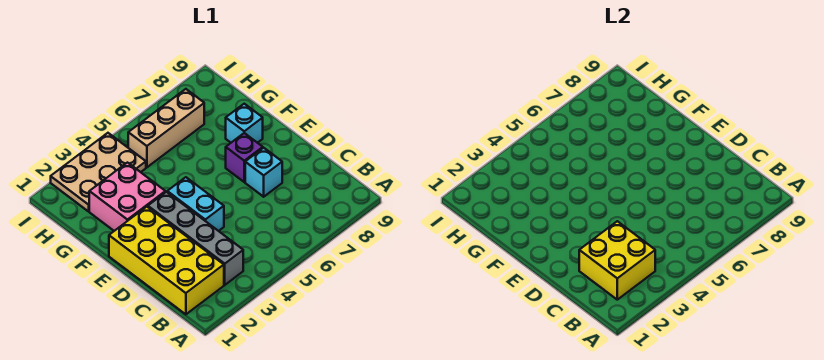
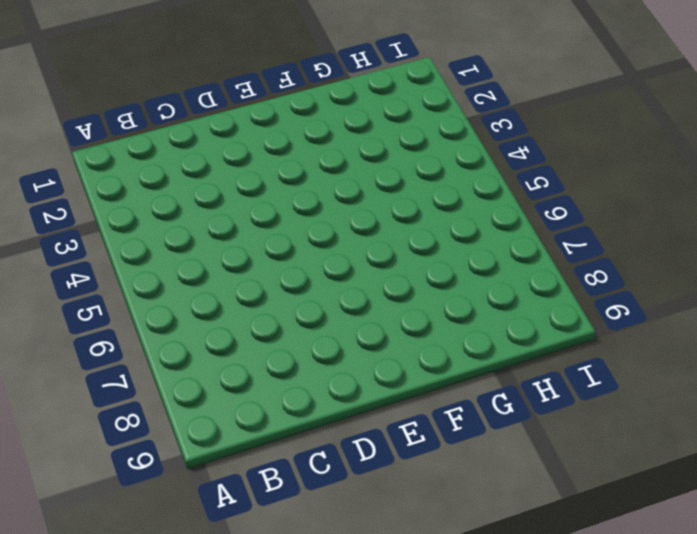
none -> yellow 2x4 brick [109,207,224,314]
none -> grey 1x4 brick [148,192,243,285]

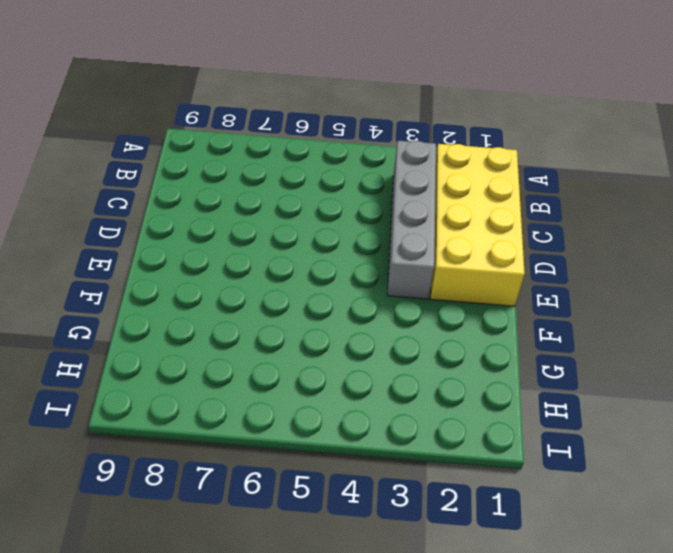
none -> cyan 1x2 brick [167,177,224,231]
none -> cyan 1x1 brick [245,148,282,197]

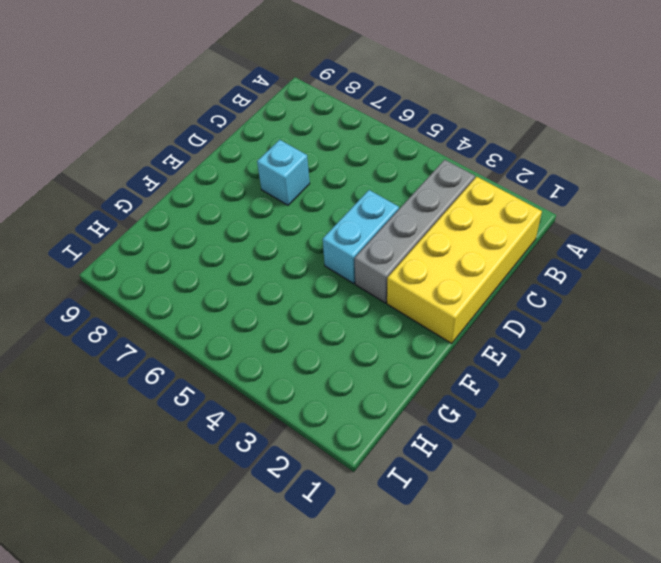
none -> purple 1x1 brick [226,133,263,182]
none -> pink 2x2 brick [89,163,165,231]

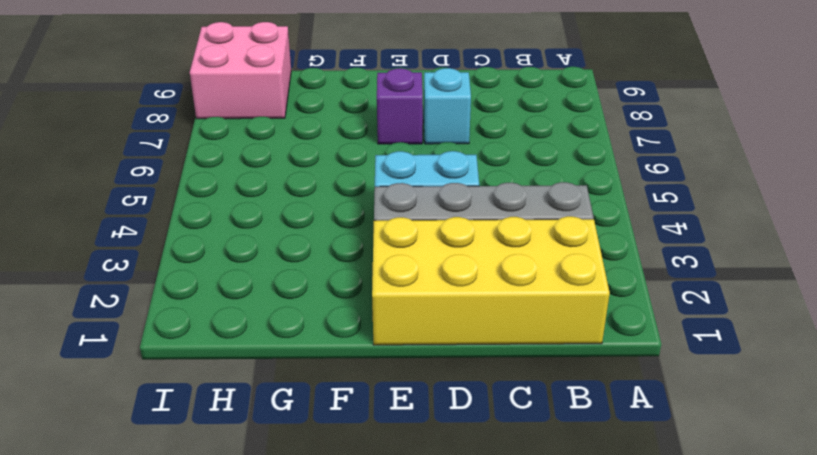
pink 2x2 brick [190,22,291,119] -> pink 2x2 brick moved to [89,163,165,231]
none -> cyan 1x1 brick [226,104,263,143]
none -> tan 2x3 plate [51,133,146,211]

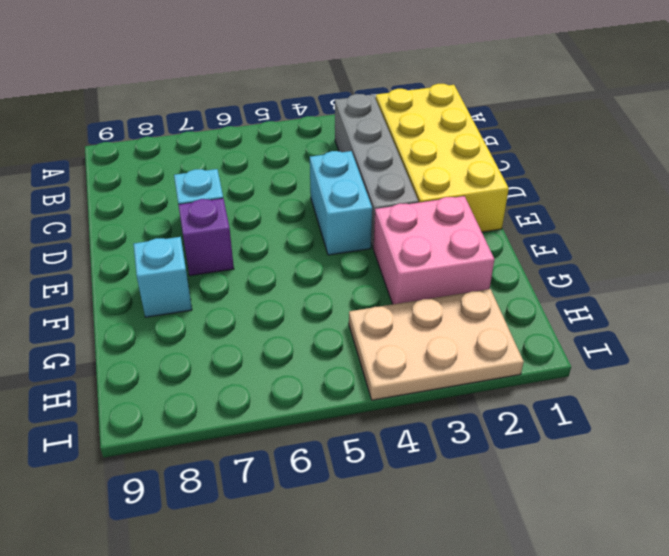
none -> tan 1x3 brick [128,89,204,167]
none -> yellow 2x2 brick [579,221,655,300]

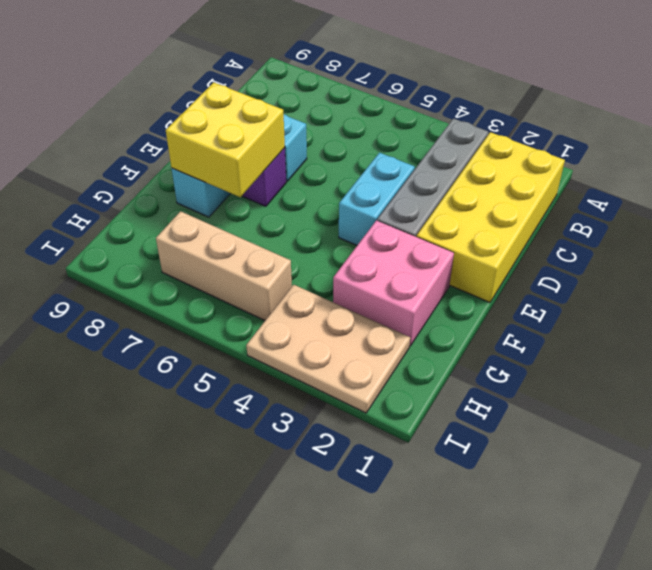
yellow 2x2 brick [166,82,285,197] -> yellow 2x2 brick moved to [579,221,655,300]

